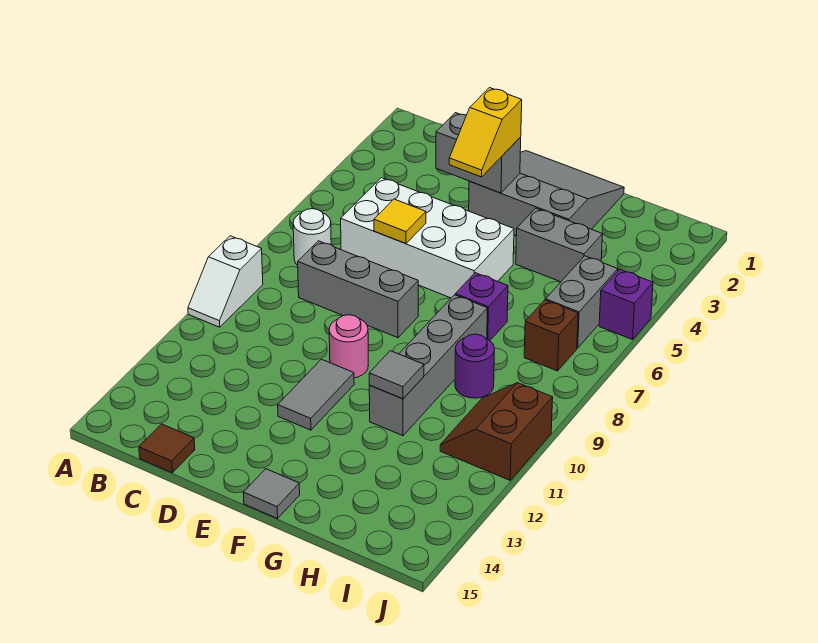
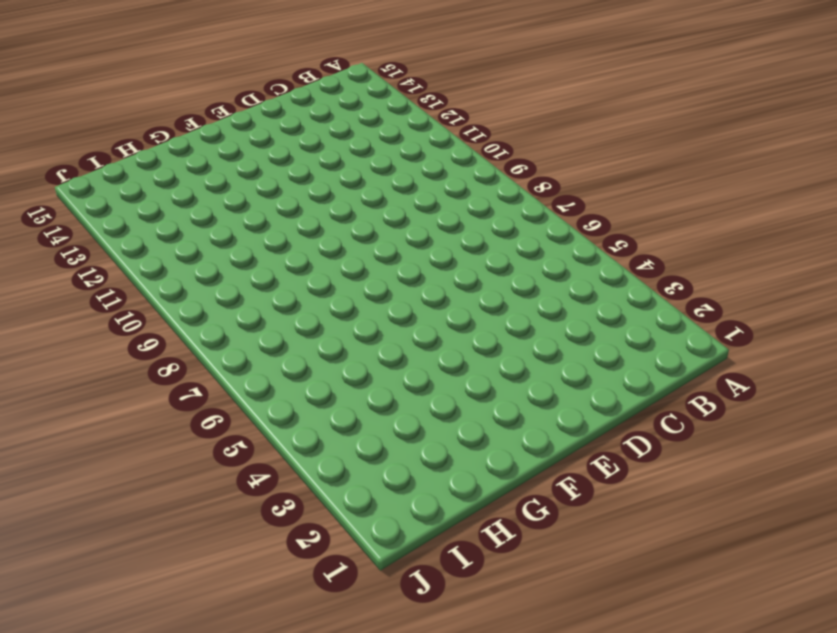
none -> white 1x2 slope [188,236,263,327]
none -> white 1x1 round brick [293,209,331,265]
none -> white 2x4 brick [341,178,514,298]

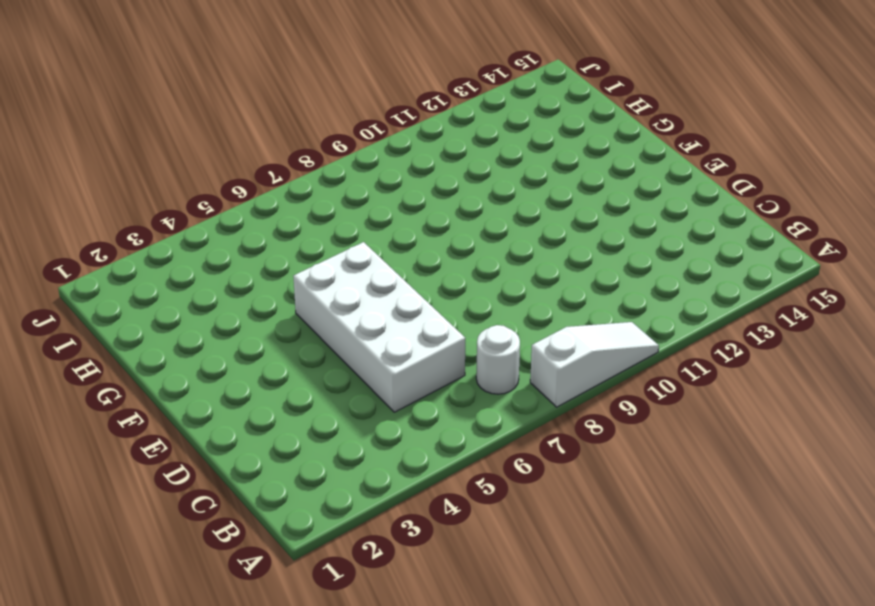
white 1x3 slope [530,322,659,407] -> white 1x2 slope [188,236,263,327]
none -> grey 1x3 brick [298,241,418,338]
none -> brown 1x1 tile [139,424,195,473]
none -> grey 3x3 slope [469,151,624,236]

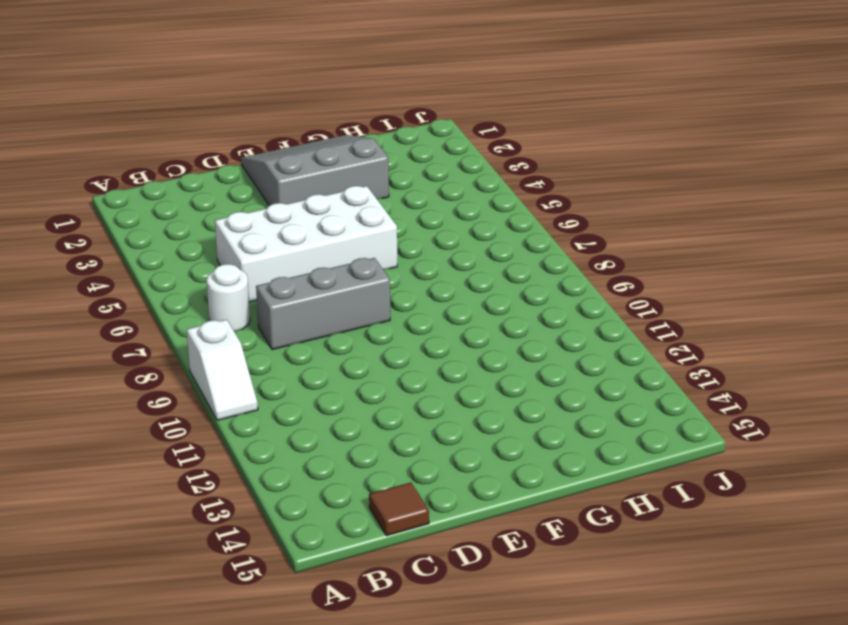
none -> pink 1x1 round brick [329,315,368,378]
none -> grey 1x2 tile [278,359,354,430]
none -> grey 1x1 tile [243,469,300,519]

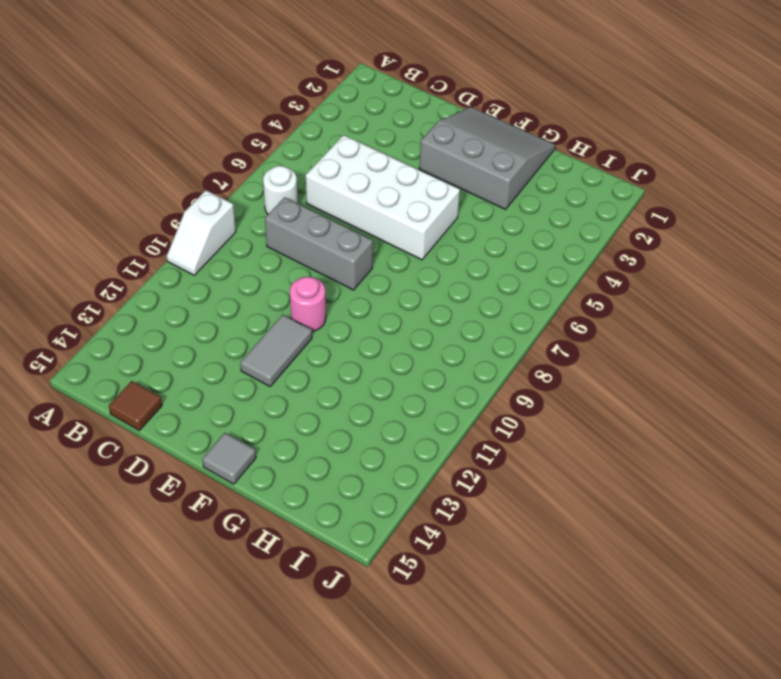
none -> grey 1x2 brick [516,208,603,282]
none -> purple 1x1 brick [455,273,508,340]
none -> grey 1x4 brick [369,295,487,436]

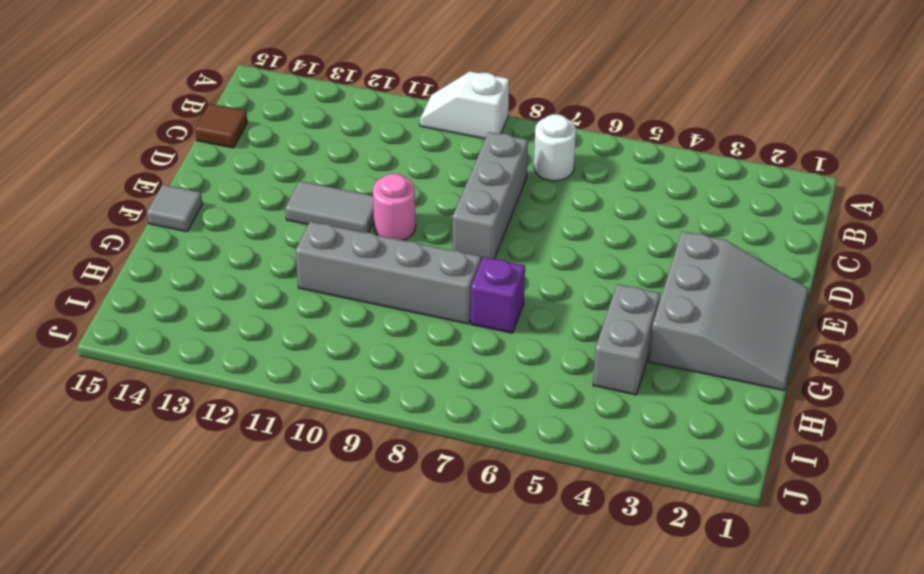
none -> white 2x4 brick [341,178,514,298]
none -> purple 1x1 round brick [455,334,494,398]
none -> grey 1x2 brick [546,256,618,348]

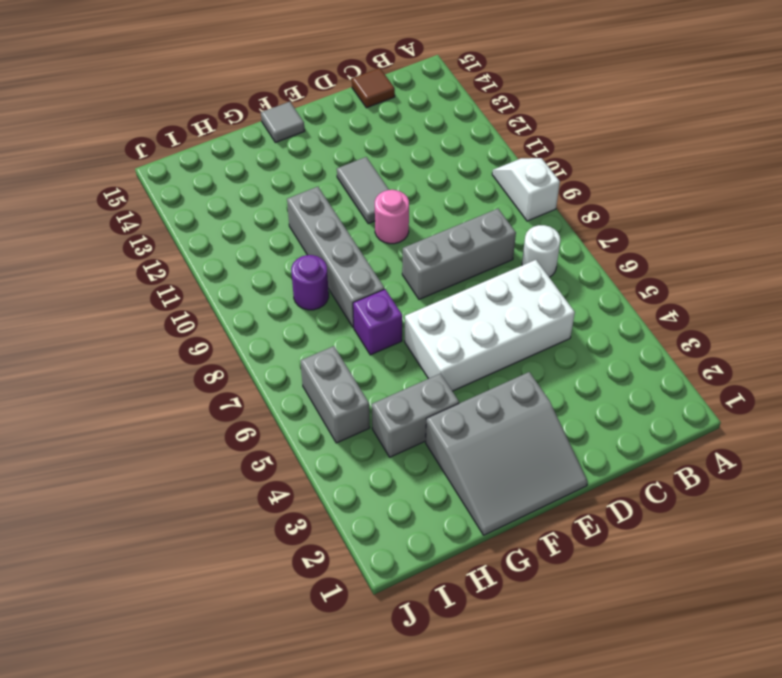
none -> brown 1x1 brick [524,300,578,371]
none -> brown 2x2 slope [440,383,553,480]
none -> purple 1x1 brick [599,269,653,340]

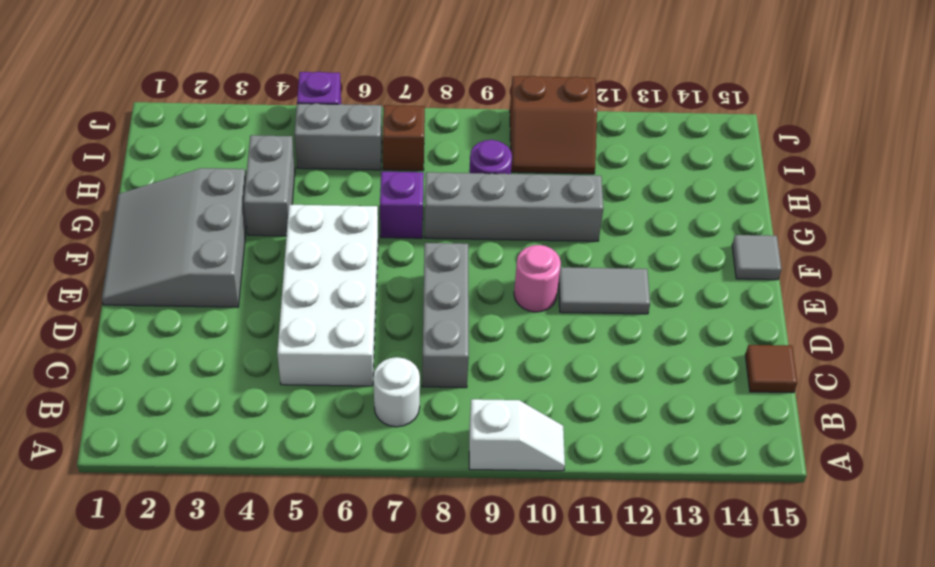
none -> grey 1x2 brick [436,113,521,193]
none -> yellow 1x1 tile [374,199,426,244]
none -> grey 1x1 tile [369,351,424,399]

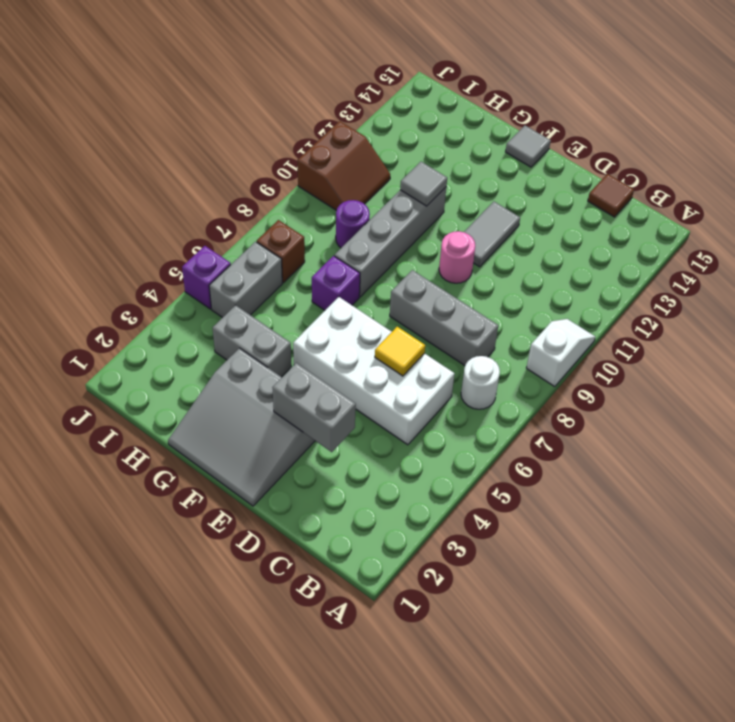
none -> yellow 1x2 slope [449,88,522,177]

